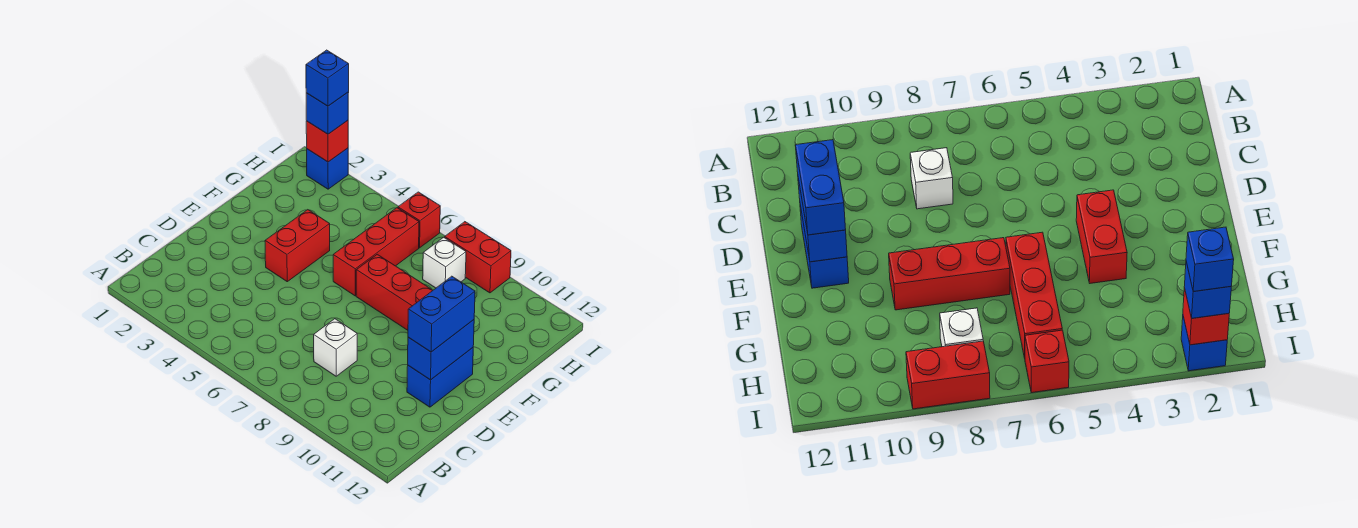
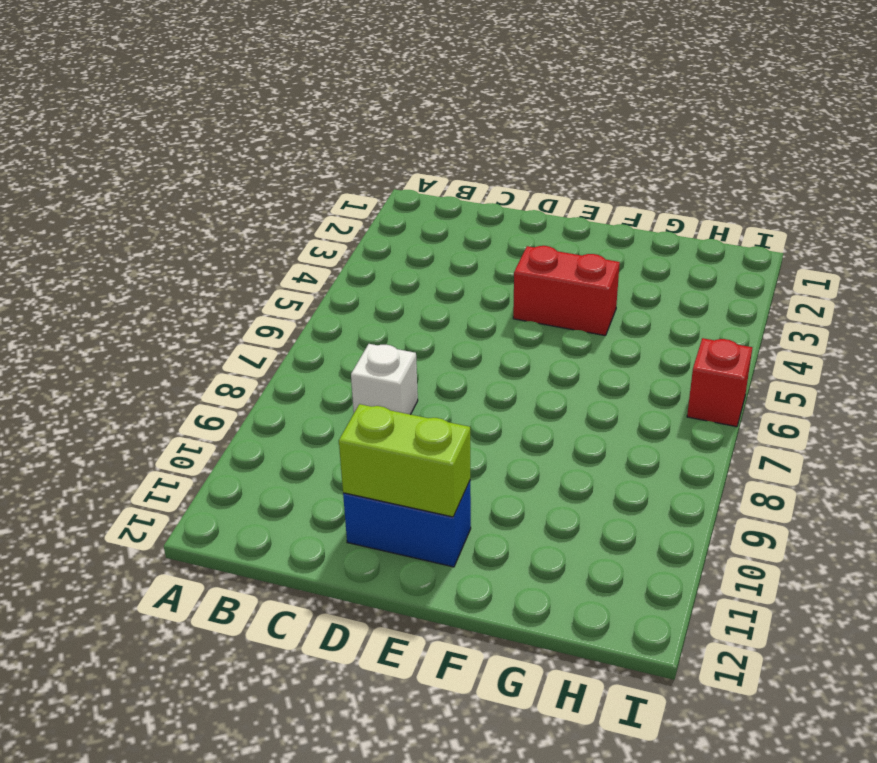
lime 1x2 brick [339,404,470,517] -> blue 1x2 brick [408,320,474,380]
none -> red 1x3 brick [333,208,419,296]
none -> red 1x3 brick [356,254,433,330]
none -> white 1x1 brick [423,237,466,288]

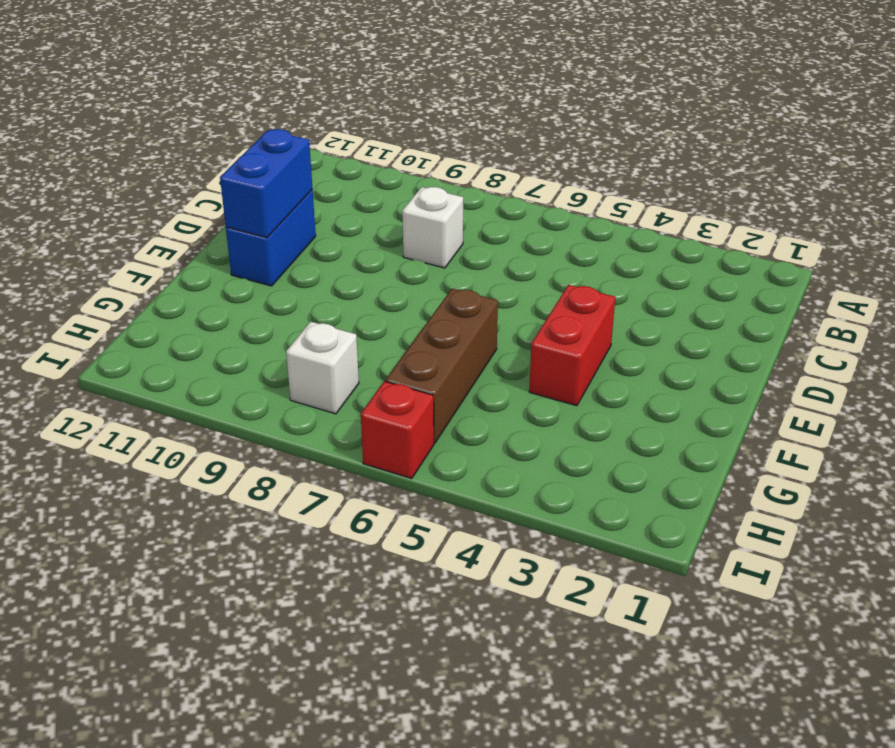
brown 1x3 brick [386,288,498,443] -> red 1x3 brick [333,208,419,296]
none -> red 1x3 brick [356,254,433,330]
none -> blue 1x1 brick [307,148,348,189]
none -> red 1x2 brick [445,222,511,293]

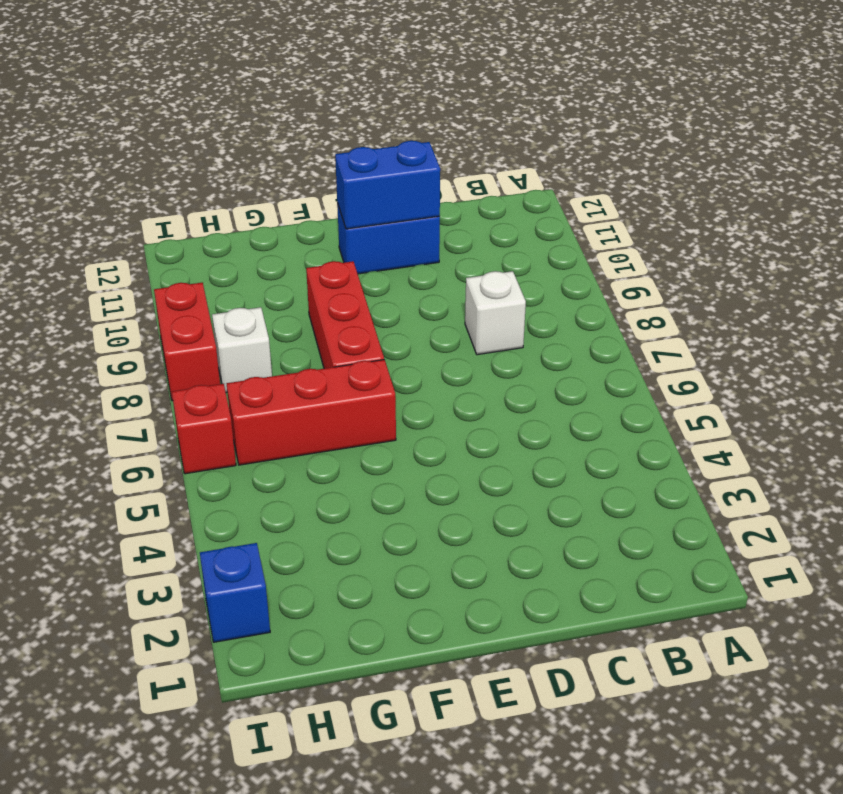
none -> red 1x2 brick [265,210,330,282]
none -> red 1x1 brick [306,121,348,162]
none -> blue 1x2 brick [408,276,475,352]

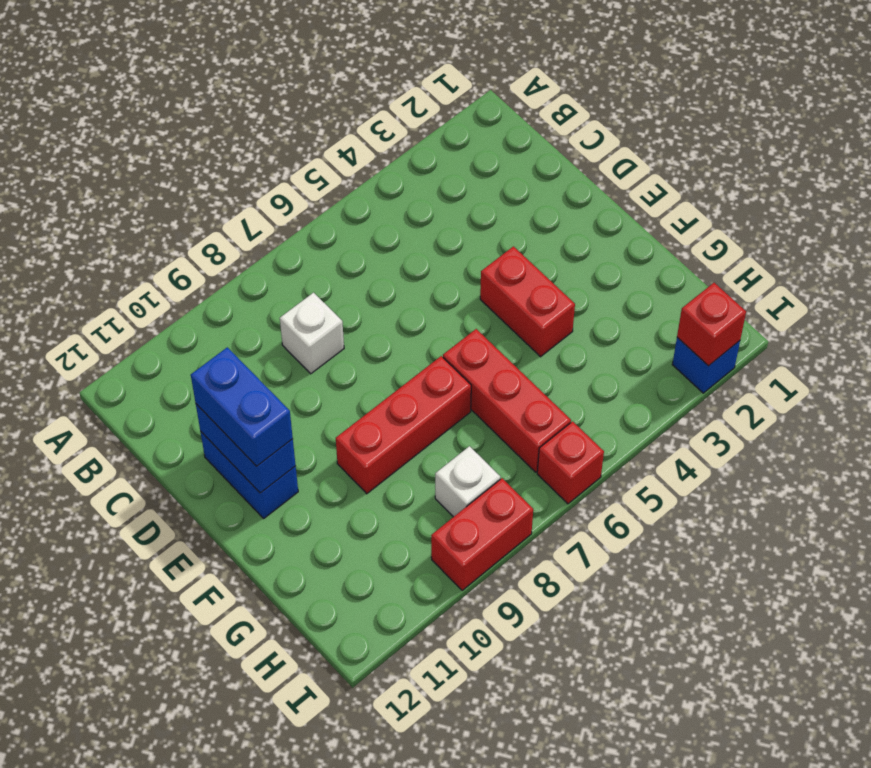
none -> blue 1x1 brick [306,92,349,134]
none -> blue 1x1 brick [306,50,349,106]

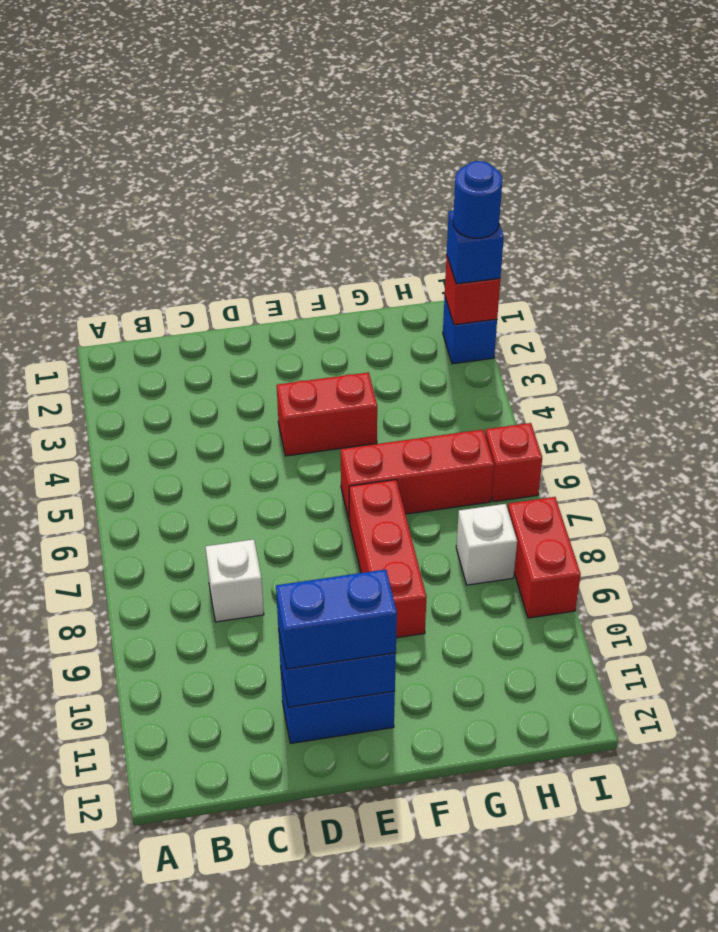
blue 1x1 round brick [453,161,502,238] -> blue 1x1 brick [306,50,349,106]

